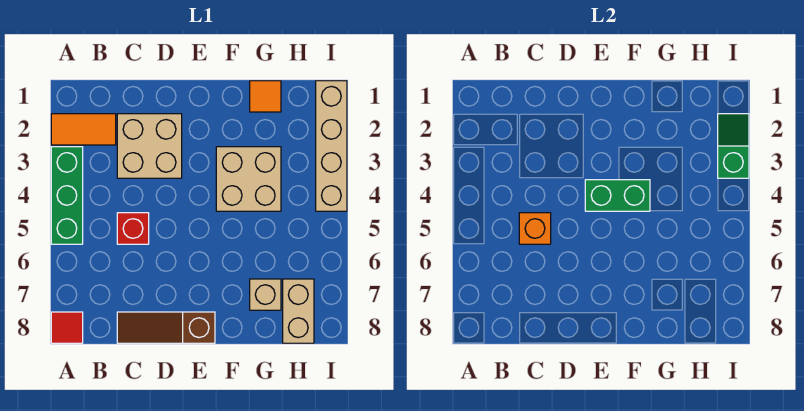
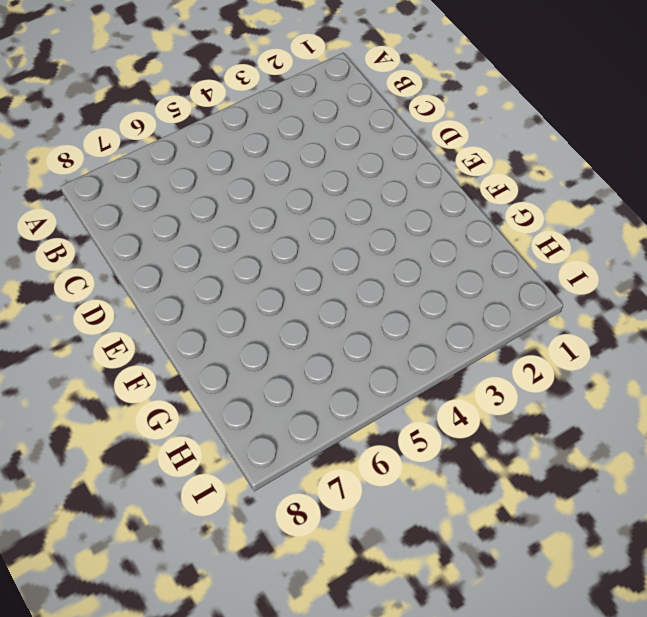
none -> orange 1x2 tile [51,114,116,145]
none -> green 1x3 brick [51,147,83,244]
none -> red 1x1 tile [51,312,83,343]

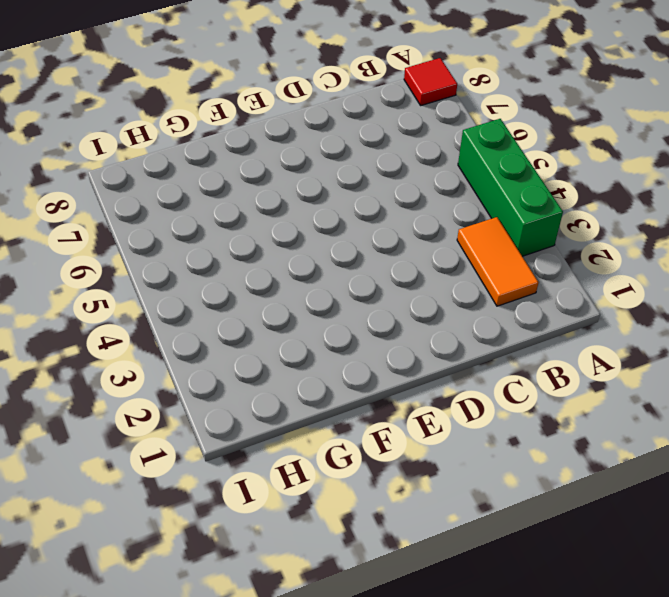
orange 1x2 tile [457,217,539,306] -> orange 1x2 tile turned to [51,114,116,145]
none -> tan 2x2 brick [117,114,182,178]
none -> red 1x1 brick [117,213,149,244]
none -> brown 1x3 slope [117,312,215,343]

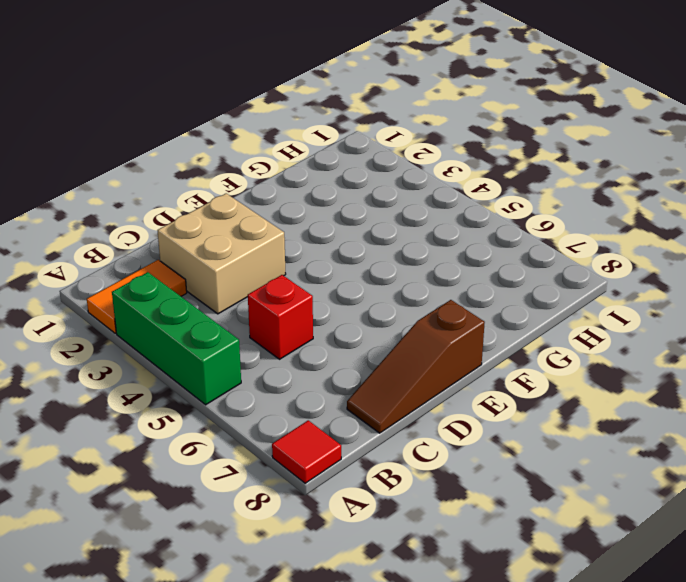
none -> tan 2x2 brick [216,147,281,211]
none -> orange 1x1 tile [250,81,281,112]
none -> tan 1x1 brick [250,279,281,310]

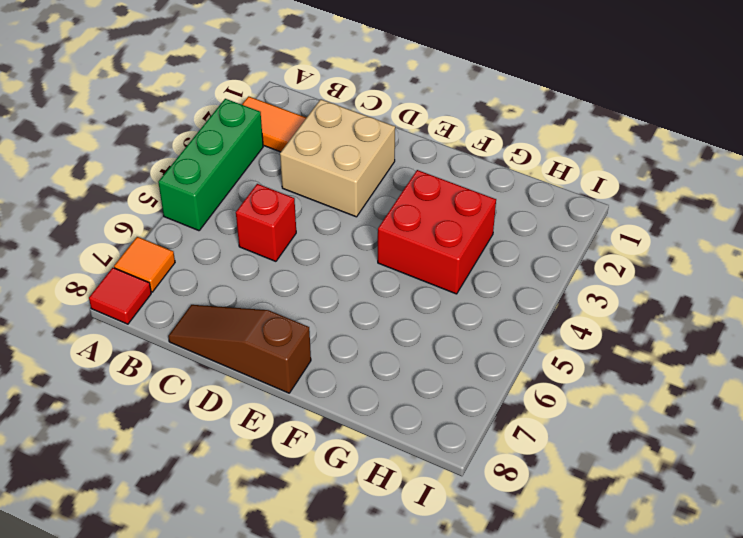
orange 1x1 tile [114,237,175,292] -> orange 1x1 tile moved to [250,81,281,112]
red 2x2 brick [378,170,496,294] -> tan 2x2 brick [216,147,281,211]
none -> tan 1x1 brick [250,279,281,310]
none -> tan 1x2 brick [283,279,314,343]
none -> tan 1x4 brick [316,81,347,211]

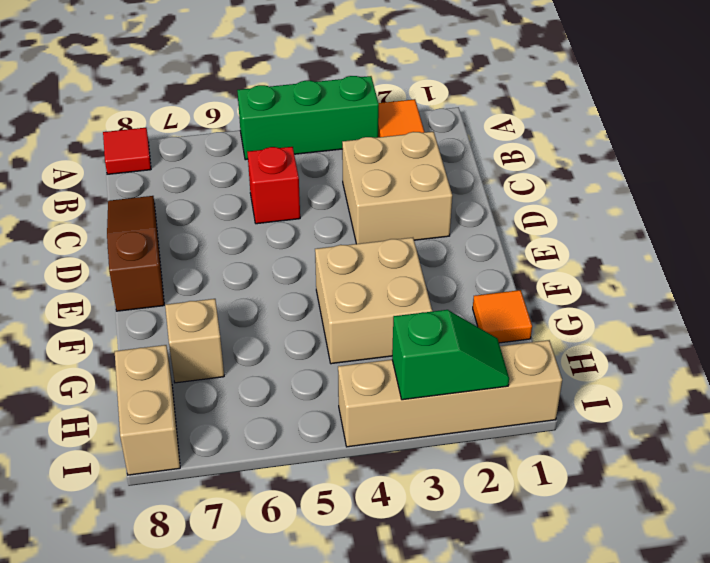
tan 1x2 brick [115,345,180,475] -> tan 1x2 brick turned to [283,279,314,343]
none -> orange 1x1 brick [519,213,551,244]
none -> green 1x2 brick [585,180,650,211]

